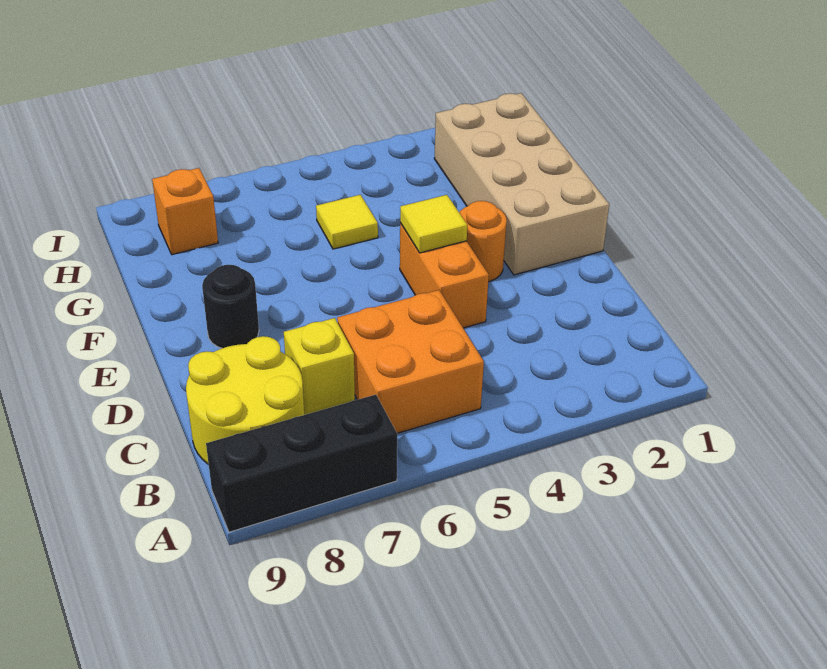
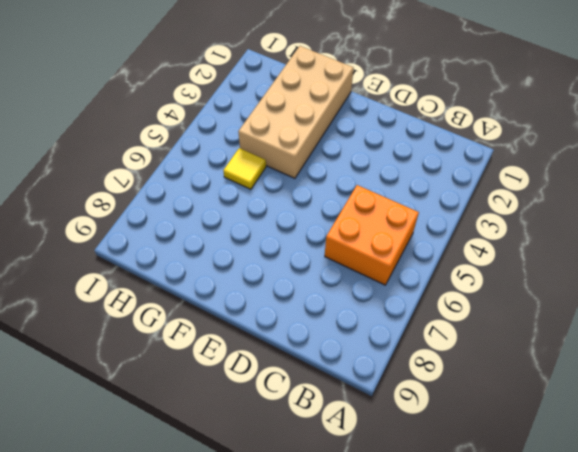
tan 2x4 brick [238,46,354,178] -> tan 2x4 brick turned to [434,93,609,275]
none -> black 1x3 brick [206,395,397,532]
none -> yellow 2x2 round brick [186,336,304,465]

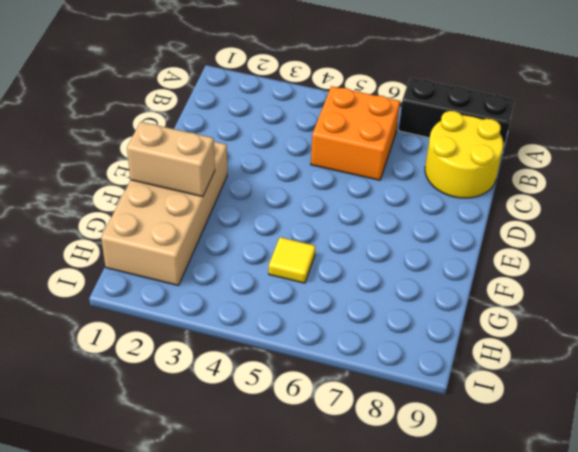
tan 1x2 brick [127,122,215,197] -> none
none -> yellow 1x1 brick [284,318,355,415]
none -> orange 1x2 brick [400,223,489,328]

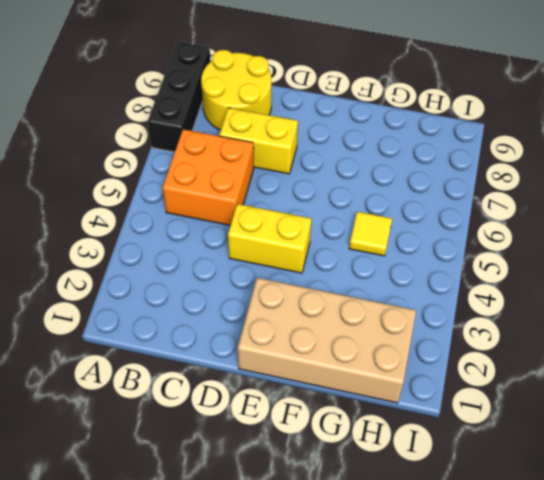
yellow 1x2 brick [219,108,298,174] -> yellow 1x1 brick [284,318,355,415]
yellow 1x2 brick [228,204,311,273] -> orange 1x2 brick [400,223,489,328]
none -> orange 1x1 round brick [459,201,507,282]
none -> black 1x1 round brick [202,265,259,348]

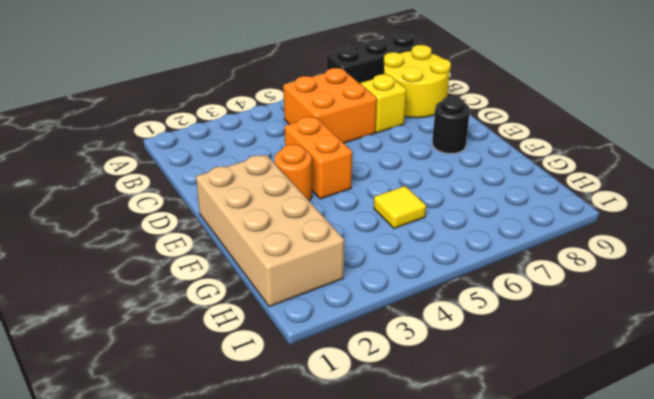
none -> orange 1x1 brick [152,168,218,255]
none -> yellow 1x1 tile [400,195,467,253]

